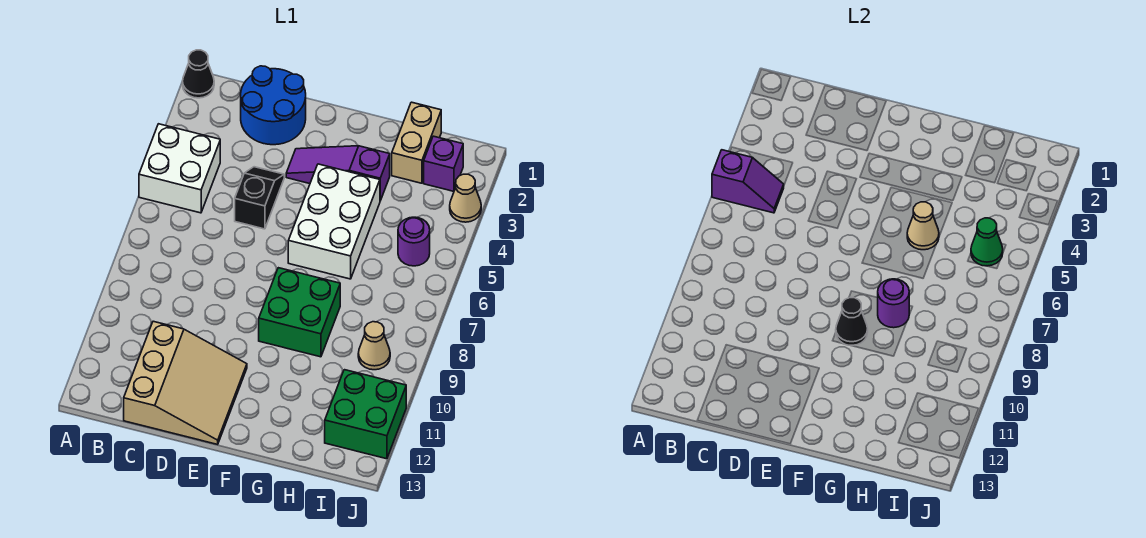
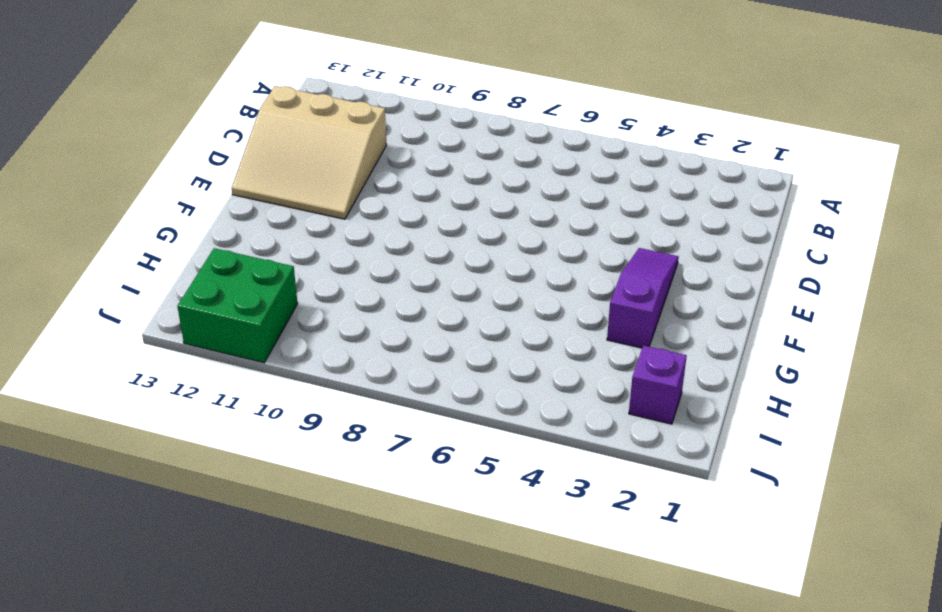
none -> black 1x1 cone [183,50,214,98]
none -> white 2x2 brick [139,124,220,213]
none -> blue 2x2 round brick [241,66,306,145]

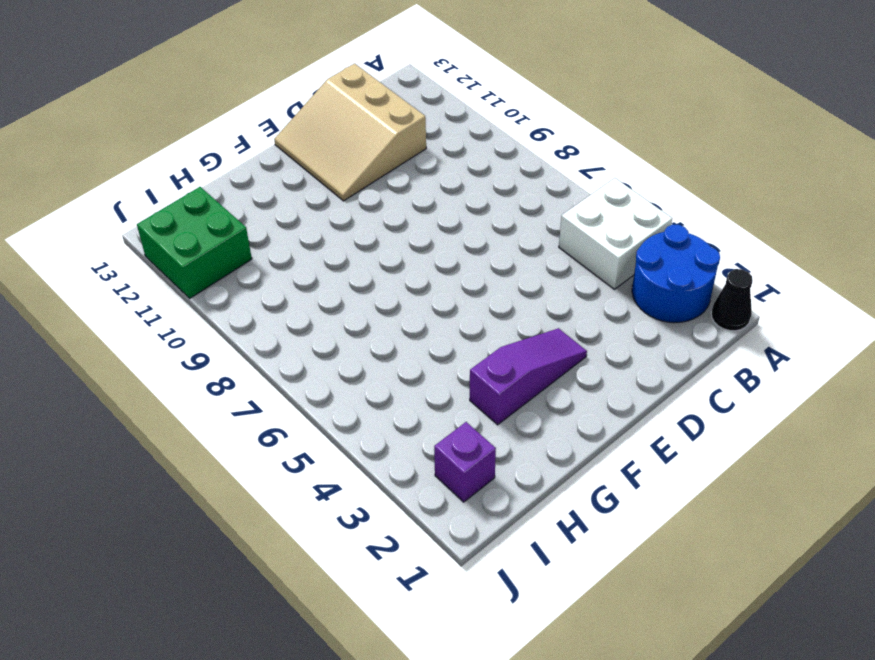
blue 2x2 round brick [632,225,720,323] -> blue 2x2 round brick moved to [241,66,306,145]
none -> black 1x2 slope [235,167,284,229]
none -> white 2x3 brick [288,164,380,279]
none -> green 2x2 brick [259,268,340,357]

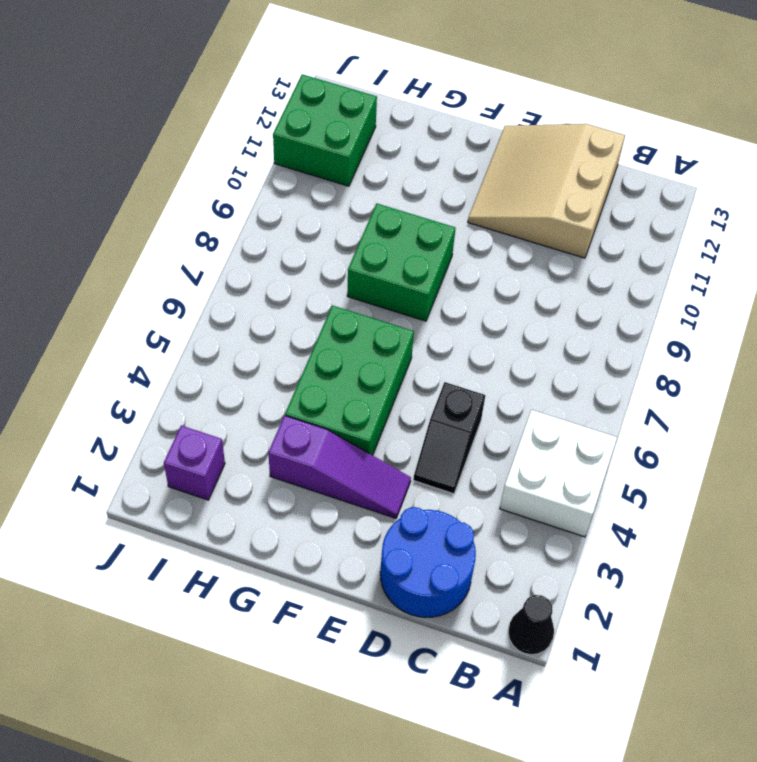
green 2x3 brick [285,305,414,455] -> white 2x3 brick [288,164,380,279]
none -> tan 1x2 brick [392,102,441,183]
none -> purple 1x1 round brick [398,217,430,266]
none -> tan 1x1 cone [358,322,390,370]

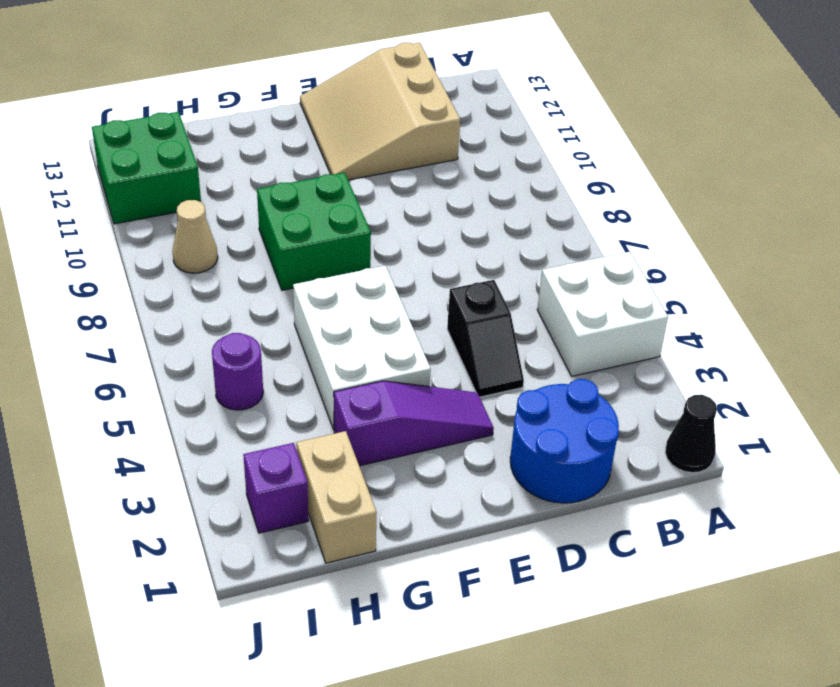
none -> tan 1x1 cone [450,174,481,222]
none -> purple 1x2 slope [712,150,784,213]
none -> black 1x1 cone [836,298,868,345]

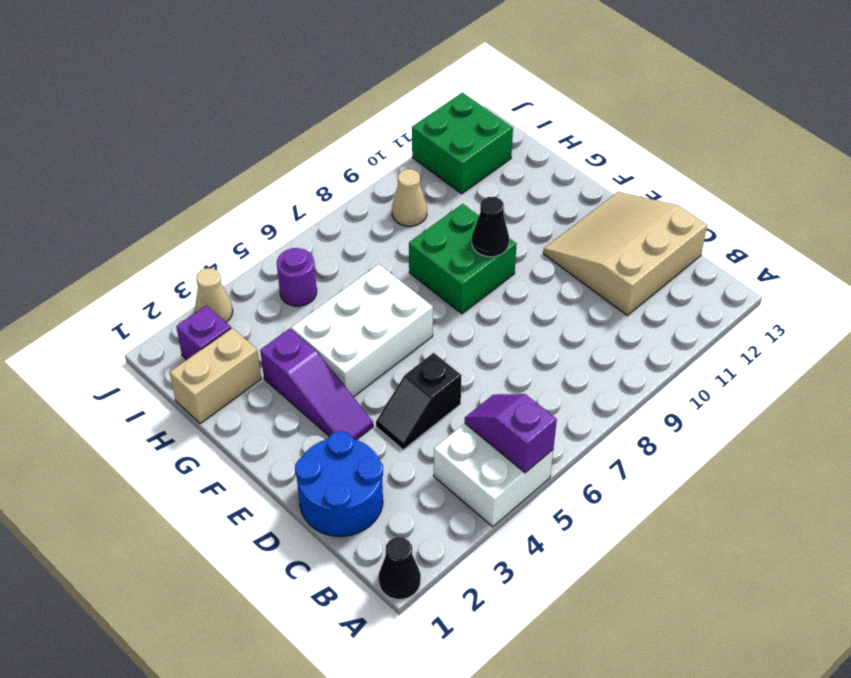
none -> tan 1x1 cone [907,202,939,250]
none -> purple 1x1 round brick [878,279,909,328]
none -> green 1x1 cone [971,218,1003,266]

